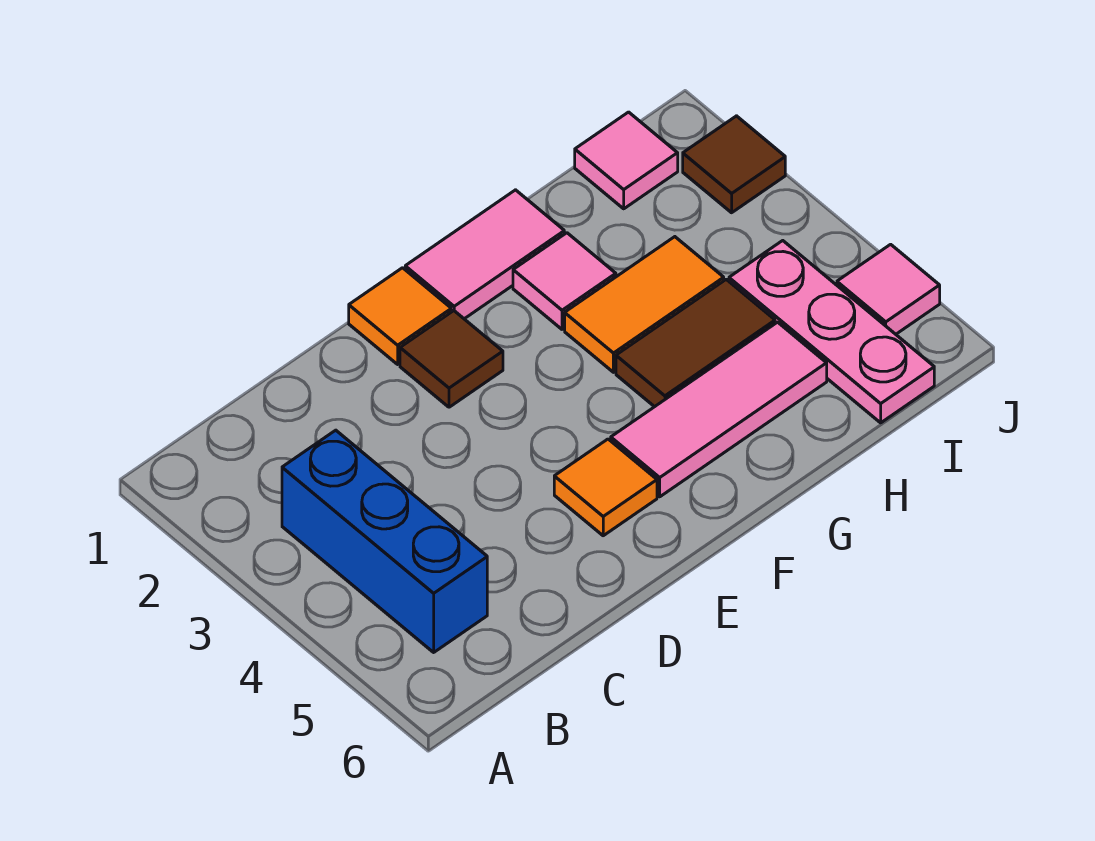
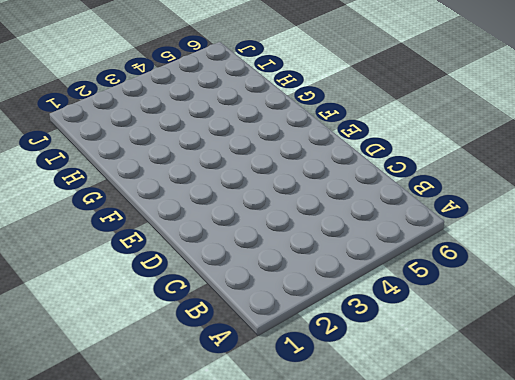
none -> blue 1x3 brick [282,430,487,652]
none -> orange 1x1 tile [349,268,451,364]
none -> brown 1x1 tile [400,311,503,407]

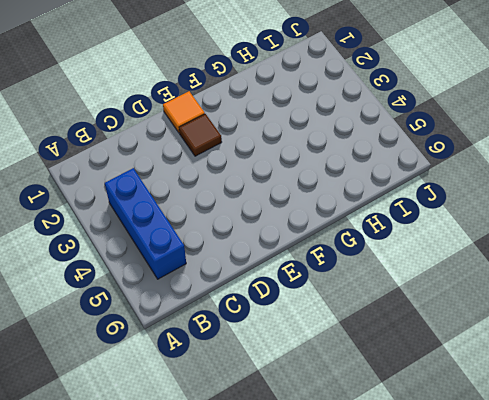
none -> orange 1x1 tile [554,439,657,536]
none -> pink 1x2 tile [405,190,564,319]
none -> pink 1x3 tile [611,322,827,497]

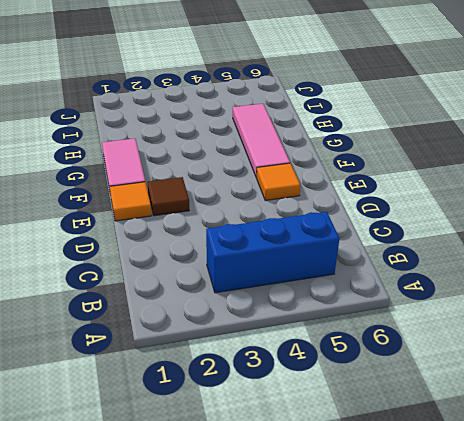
none -> pink 1x1 tile [513,233,616,329]
none -> orange 1x2 tile [565,237,724,372]
none -> brown 1x2 tile [616,279,775,407]

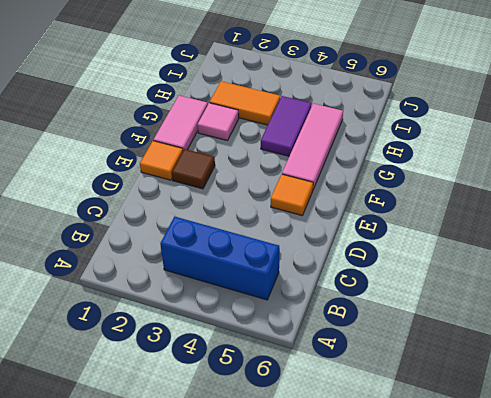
purple 1x2 tile [261,96,312,156] -> brown 1x2 tile [616,279,775,407]
orange 1x2 tile [210,81,280,125] -> orange 1x2 tile turned to [565,237,724,372]
none -> pink 1x1 tile [575,112,678,209]
none -> pink 1x3 plate [729,241,934,423]
none -> brown 1x1 tile [683,116,785,213]

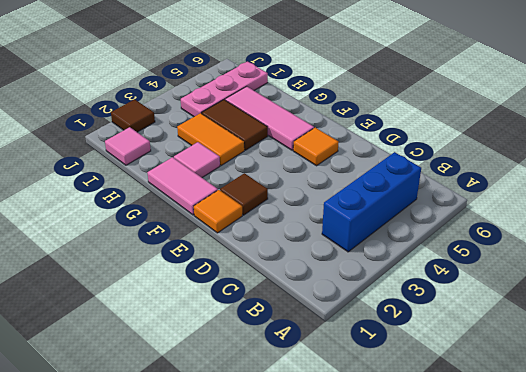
none -> pink 1x1 tile [837,244,940,334]

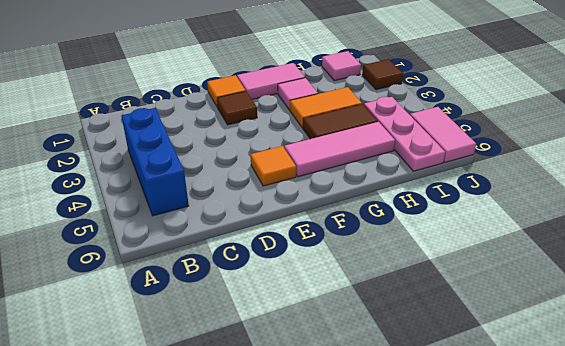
pink 1x2 tile [410,107,476,162] -> pink 1x1 tile [837,244,940,334]

